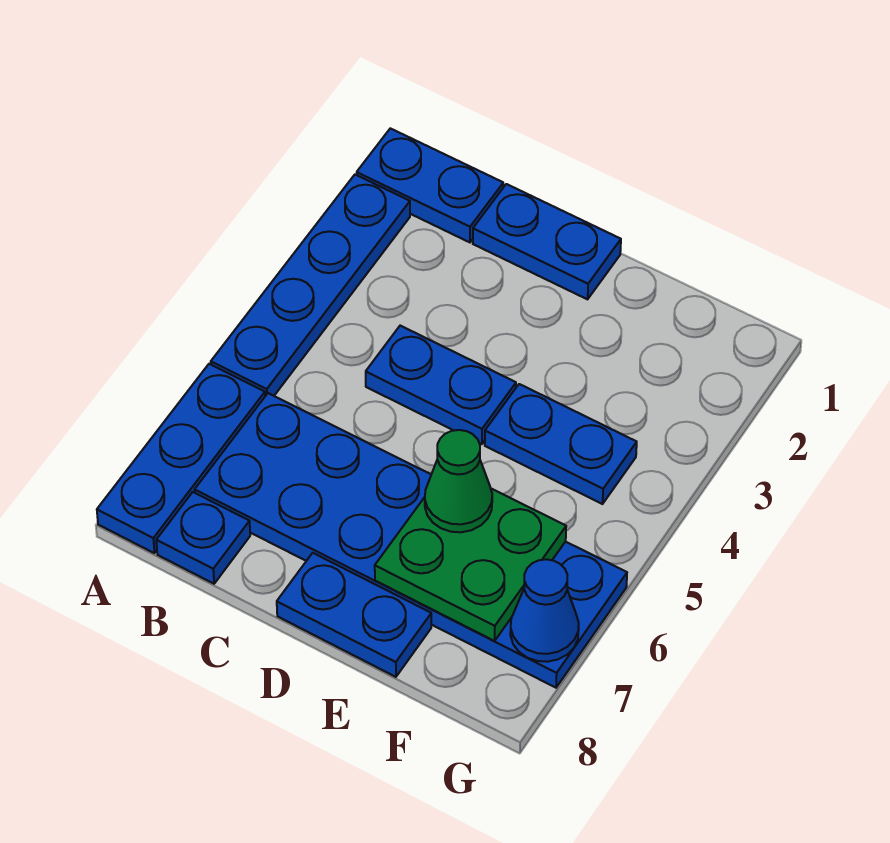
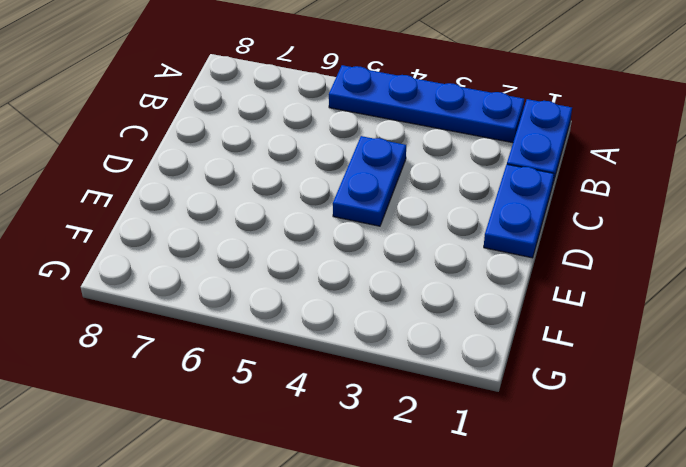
none -> blue 1x3 plate [97,364,265,553]
none -> blue 2x6 plate [195,393,627,688]
none -> blue 1x1 plate [156,492,250,584]

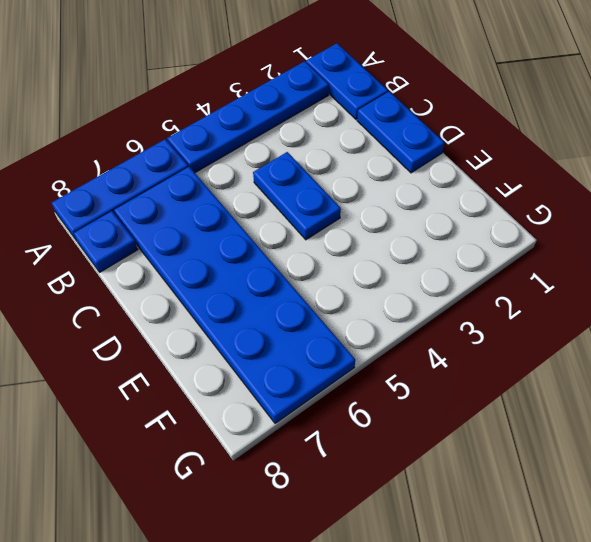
none -> blue 1x2 plate [277,553,431,677]
none -> blue 1x2 plate [485,384,637,504]
none -> green 2x2 plate [375,489,566,641]

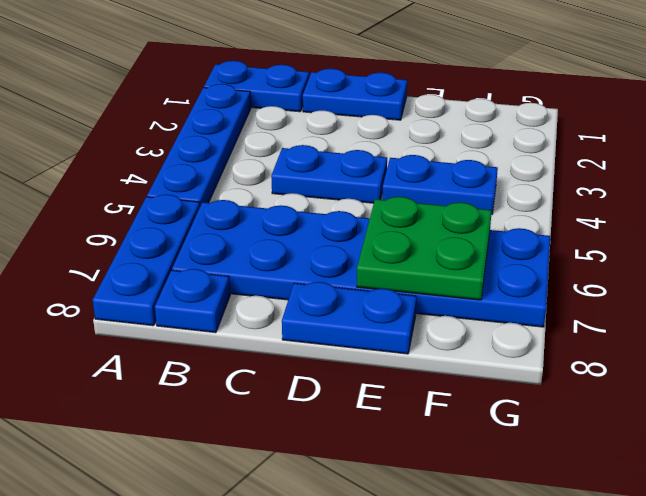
none -> blue 1x1 cone [510,559,579,662]
none -> green 1x1 cone [425,430,492,532]

